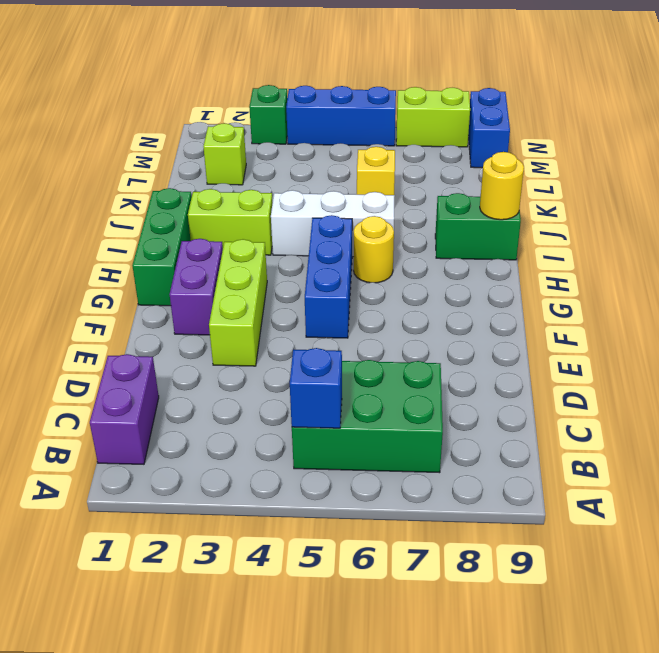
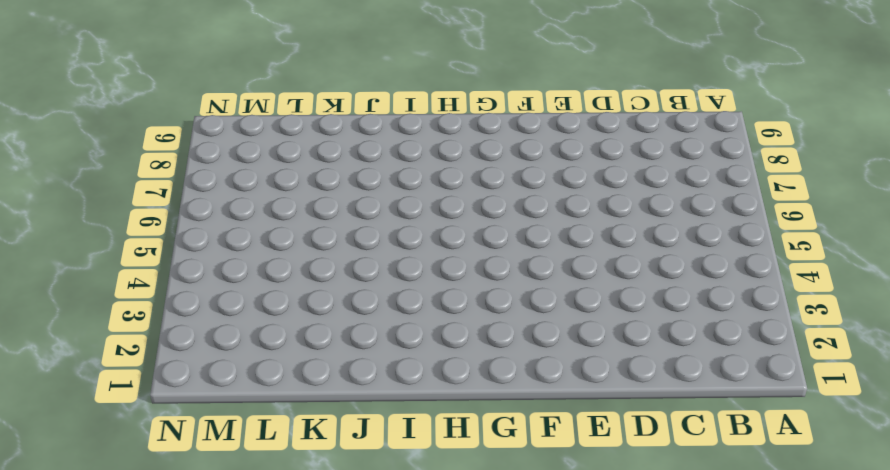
none -> purple 1x2 brick [90,354,159,464]
none -> green 2x3 brick [292,360,443,473]
none -> lime 1x3 brick [209,239,267,366]

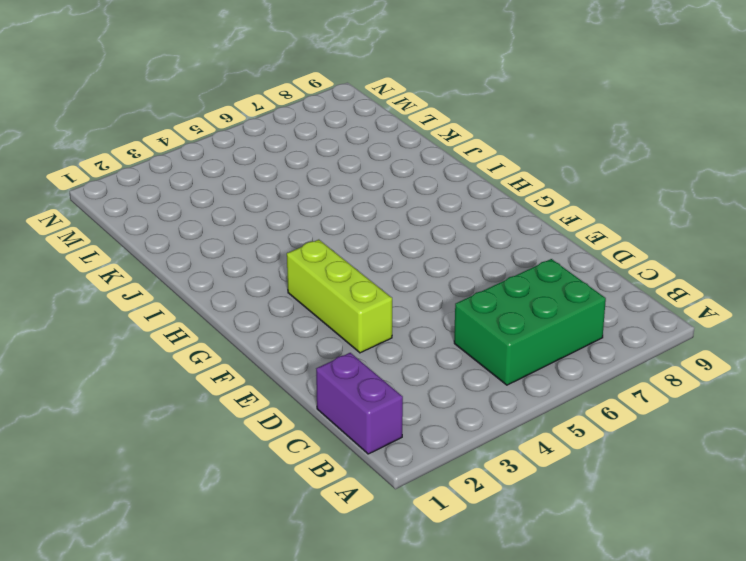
none -> purple 1x2 brick [170,239,223,335]
none -> blue 1x3 brick [305,215,352,338]
none -> green 1x3 brick [132,188,192,306]

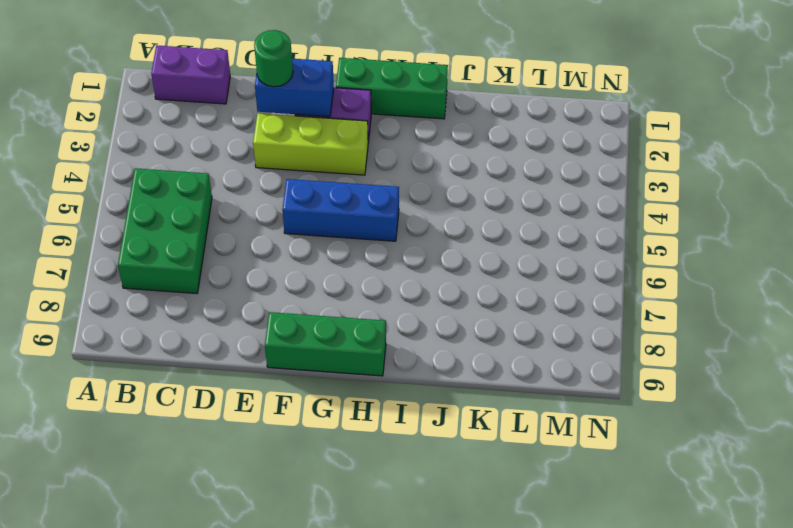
blue 1x2 brick [255,59,334,117] -> blue 1x2 brick moved to [468,88,510,168]
green 1x1 round brick [254,30,293,87] -> none
green 1x3 brick [265,312,386,376] -> none
none -> yellow 1x1 round brick [354,216,394,283]
none -> lime 1x2 brick [188,189,273,255]
none -> white 1x3 brick [271,190,395,257]

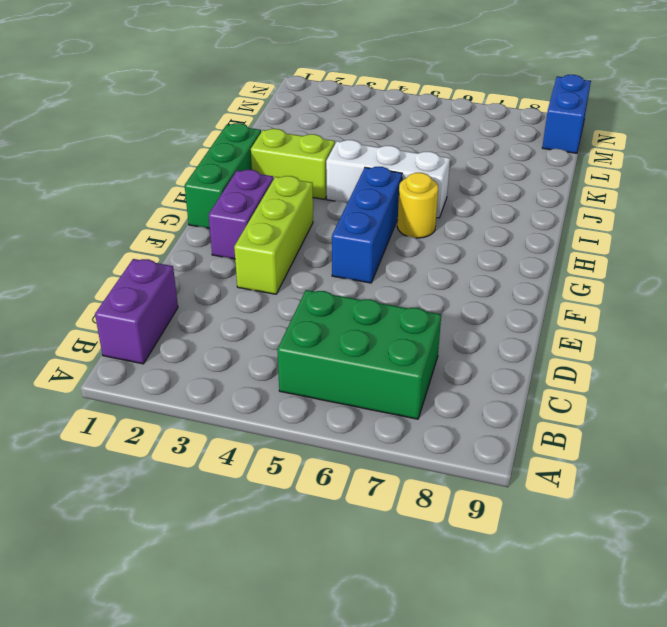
none -> green 1x2 brick [435,193,521,260]
none -> yellow 1x1 brick [357,147,395,195]
none -> lime 1x1 brick [203,123,246,185]

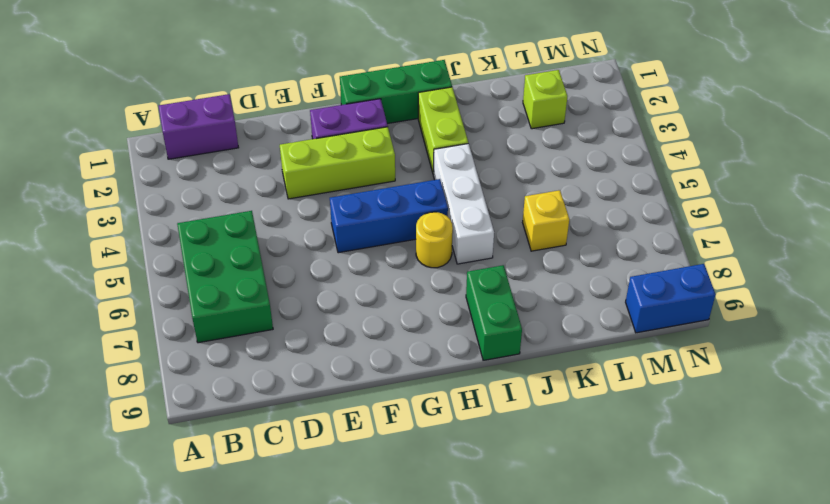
none -> green 1x1 brick [249,85,287,144]
none -> blue 1x3 brick [286,86,396,146]
none -> lime 1x2 brick [396,87,470,147]

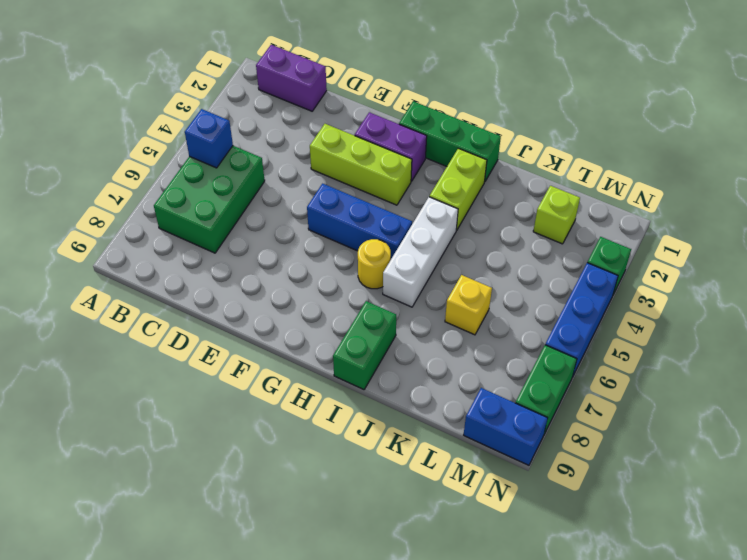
green 1x2 brick [516,345,577,434] -> lime 1x2 brick [396,87,470,147]
none -> yellow 1x1 round brick [480,152,524,220]

